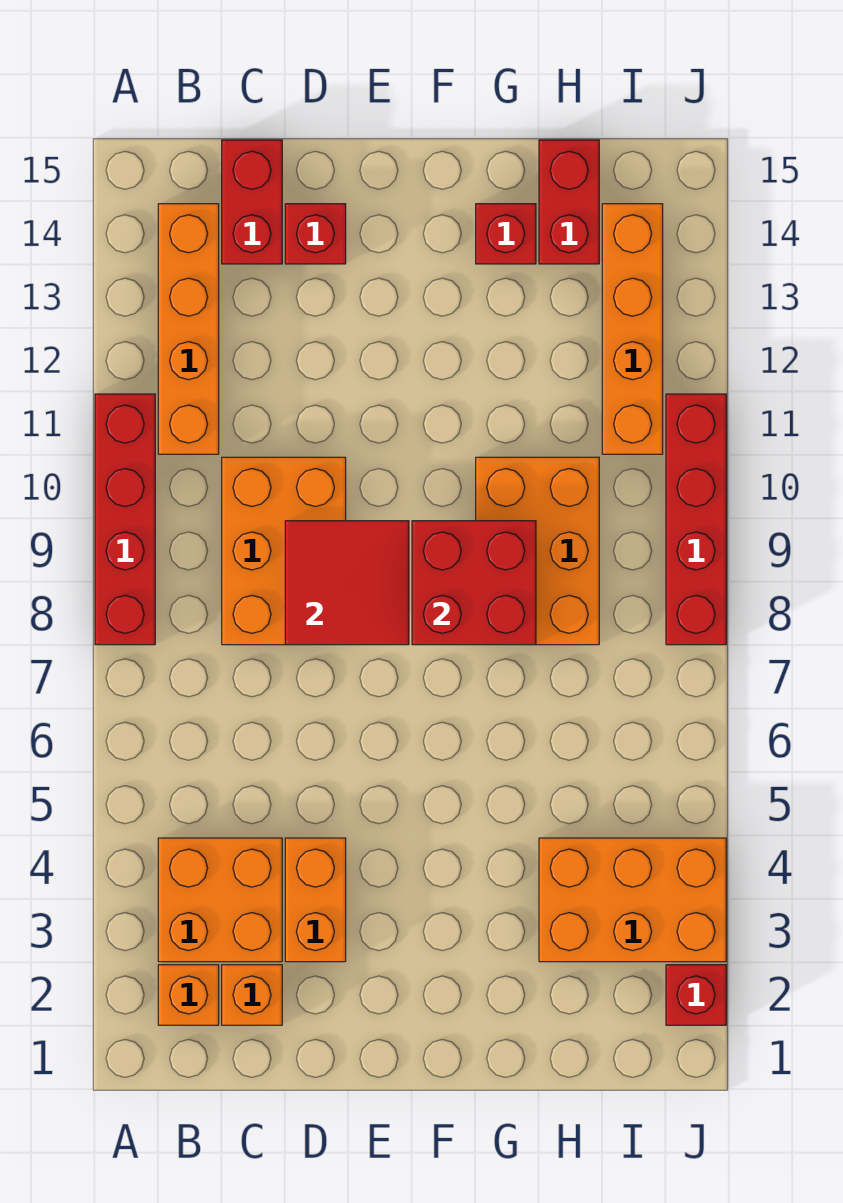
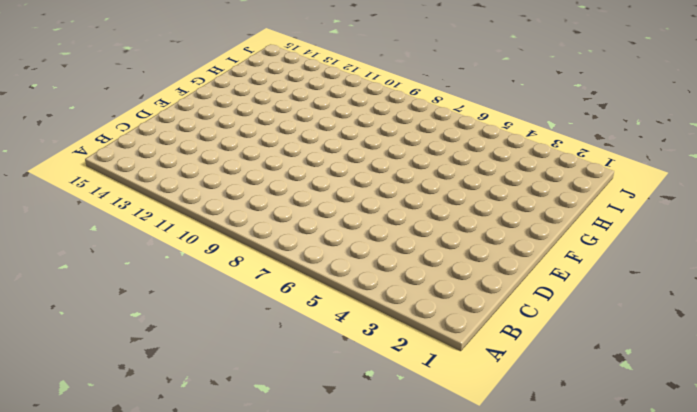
none -> red 1x4 brick [95,394,155,645]
none -> orange 1x1 brick [158,965,219,1025]
none -> orange 2x2 brick [158,838,282,962]

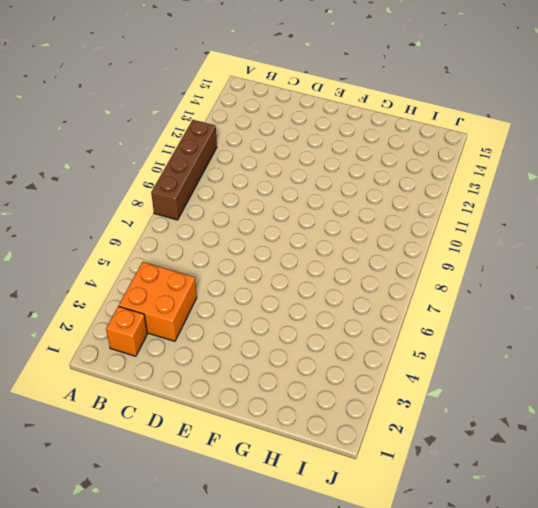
brown 1x4 brick [151,120,217,220] -> red 1x4 brick [95,394,155,645]
none -> orange 1x4 brick [158,204,219,454]
none -> orange 1x1 brick [222,965,282,1025]
none -> orange 2x3 brick [222,457,346,645]

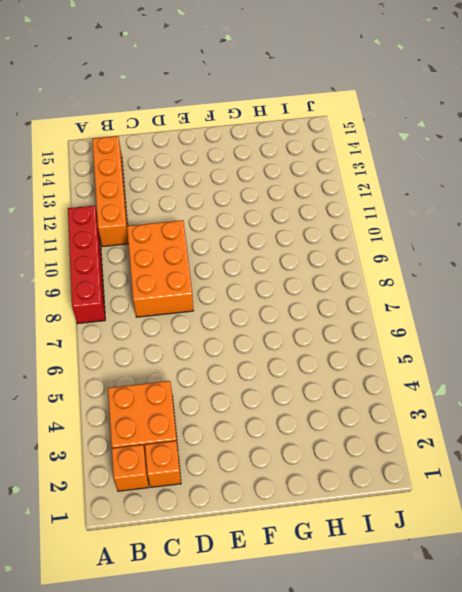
none -> red 1x2 brick [222,140,282,264]
none -> orange 1x2 brick [285,838,346,962]
none -> red 1x1 brick [285,204,346,264]

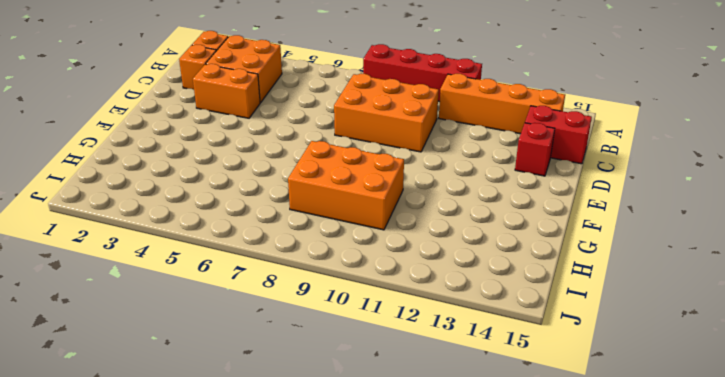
none -> red 1x1 brick [476,204,536,264]
none -> orange 2x3 brick [539,838,726,962]
none -> red 1x2 brick [539,140,599,264]

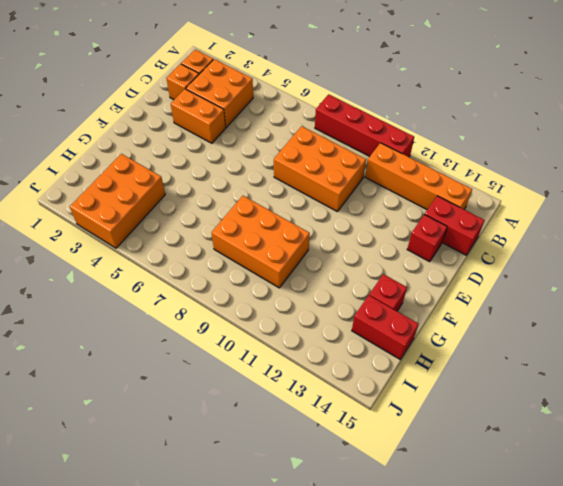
none -> orange 1x4 brick [602,204,663,454]
none -> red 1x1 brick [666,965,726,1025]
none -> red 1x4 brick [666,394,726,645]

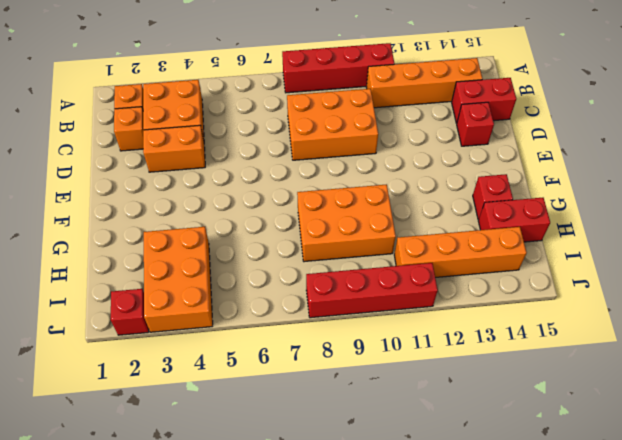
none -> red 2x2 tile [285,521,409,645]
none -> red 2x2 brick [412,521,536,645]

